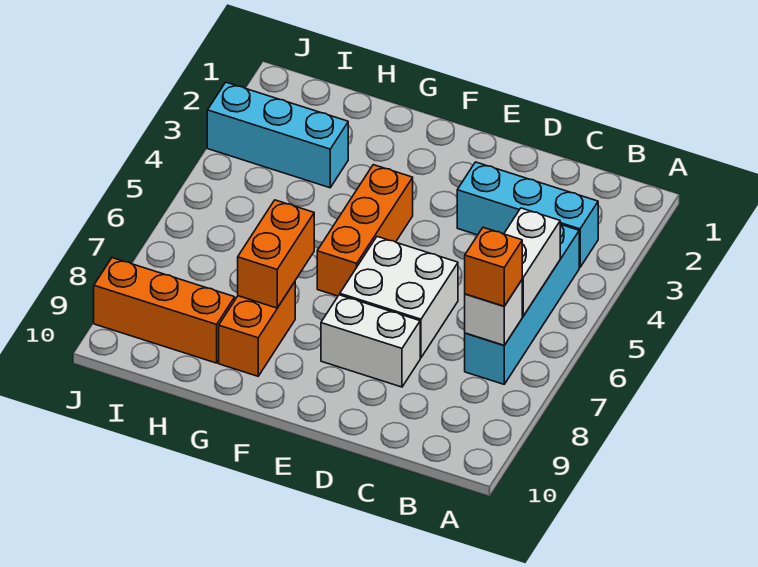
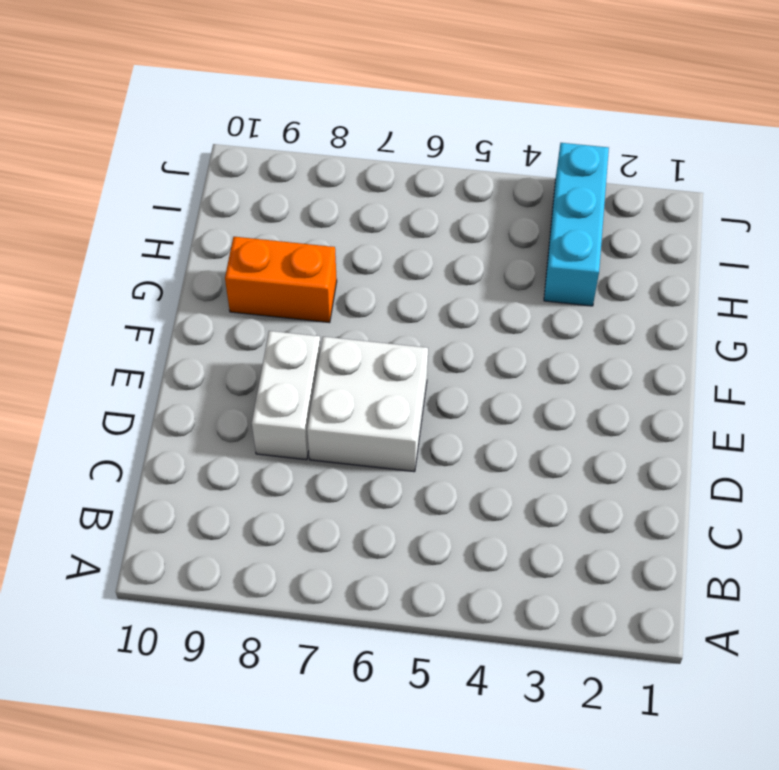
none -> cyan 1x3 brick [457,162,598,268]
none -> cyan 1x4 brick [465,224,579,384]
none -> orange 1x3 brick [317,165,413,296]

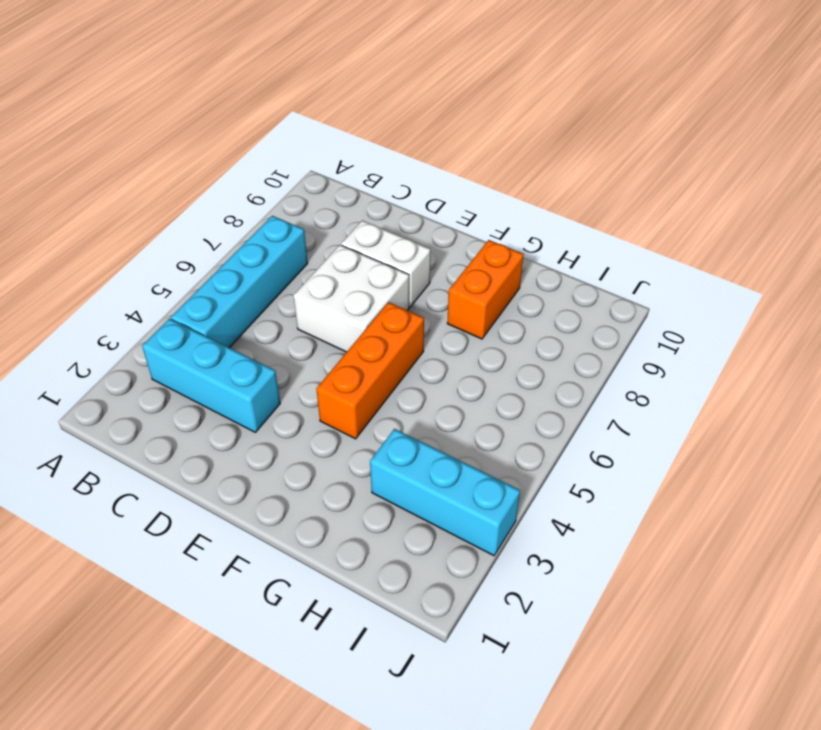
none -> orange 1x3 brick [94,258,235,363]
none -> white 1x2 brick [504,208,560,316]
none -> white 1x1 brick [465,280,522,345]

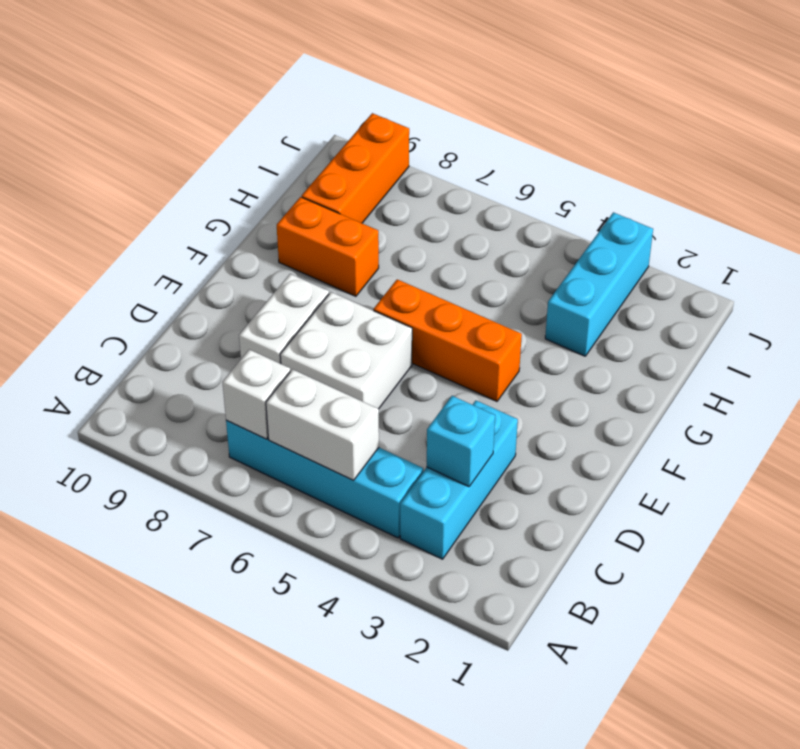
cyan 1x1 brick [427,396,495,487] -> none
none -> orange 1x2 brick [238,200,314,308]
none -> orange 1x1 brick [465,228,522,306]

